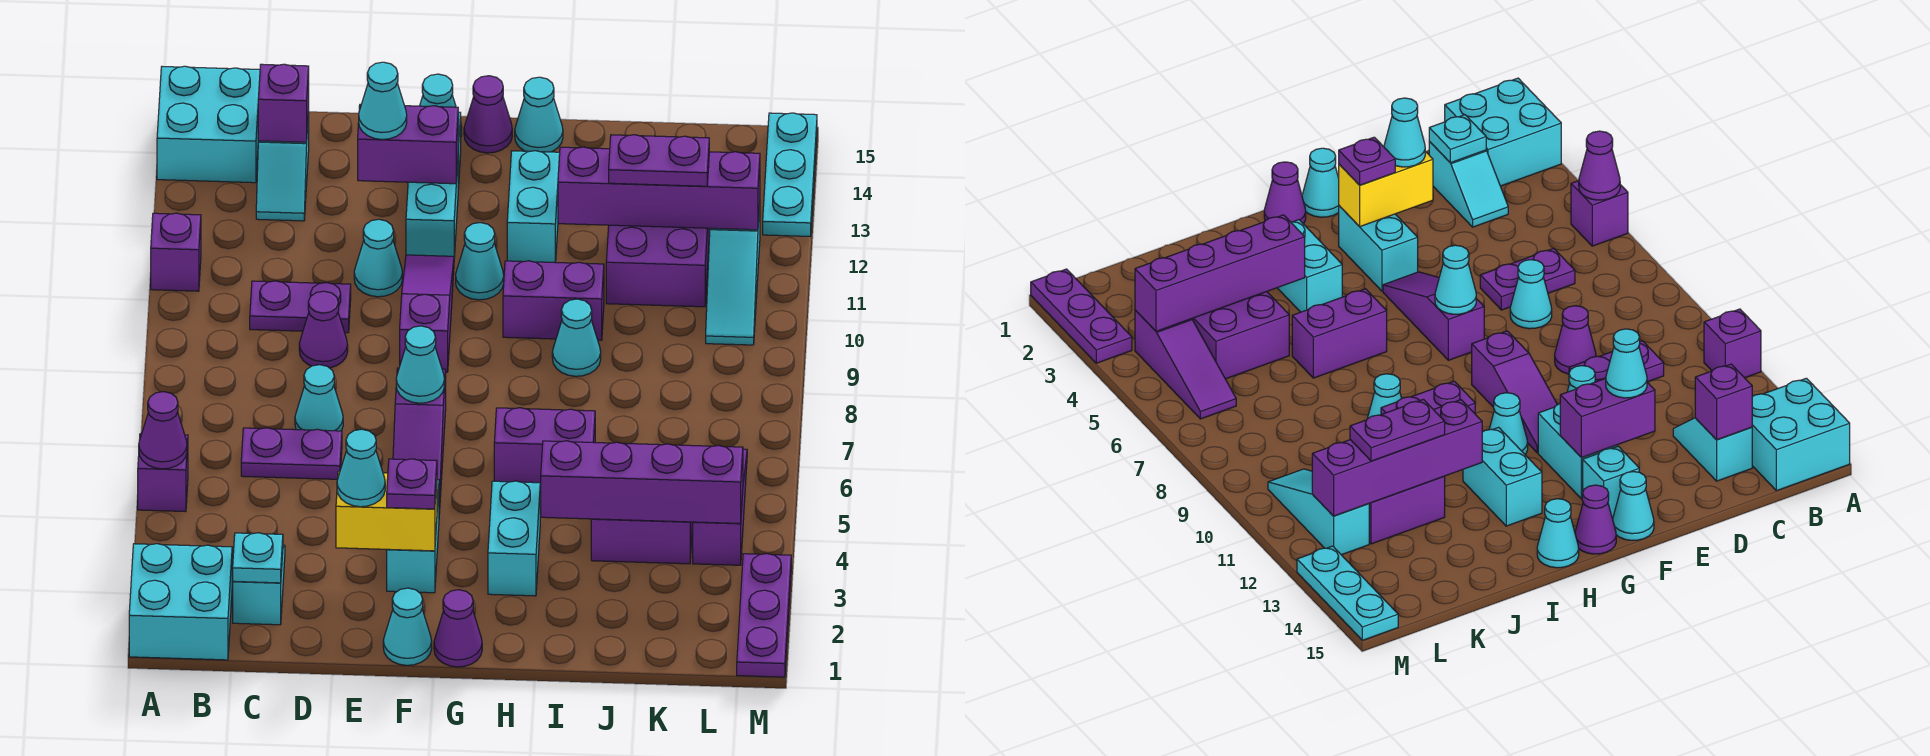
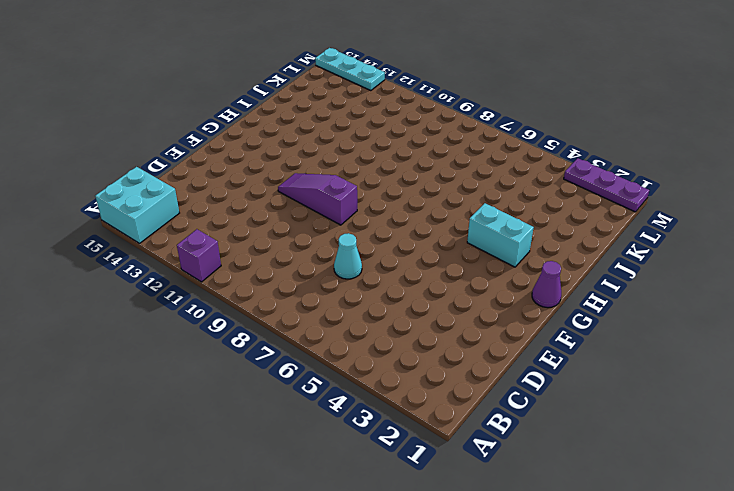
none -> cyan 2x2 brick [129,544,232,660]
none -> purple 1x1 brick [138,434,188,512]
none -> cyan 1x2 slope [233,545,285,625]
none -> purple 1x2 plate [241,428,342,479]

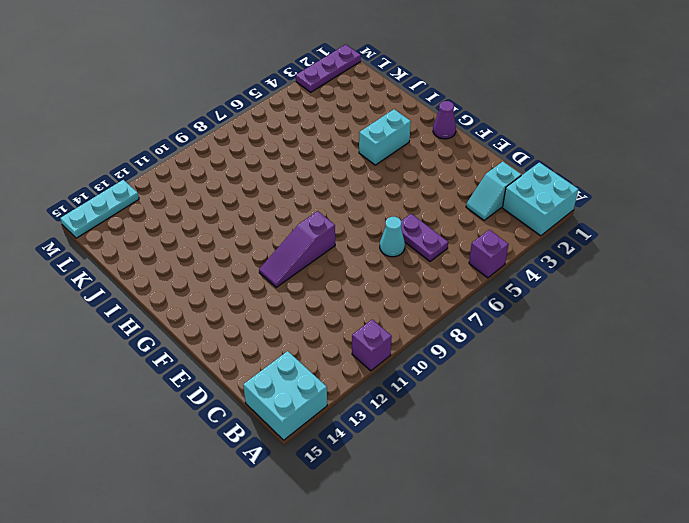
none -> purple 1x2 plate [250,281,351,333]
none -> cyan 1x2 slope [256,111,309,221]
none -> purple 1x1 cone [299,291,348,368]
none -> cyan 1x1 cone [354,219,402,297]

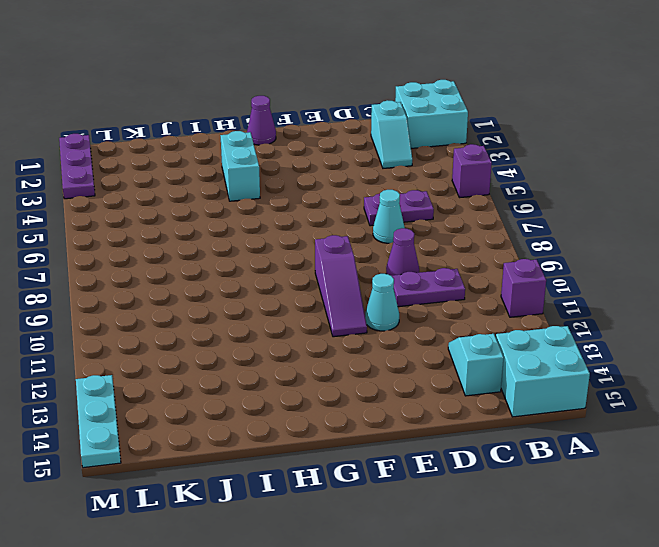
none -> cyan 1x1 cone [383,588,432,665]
none -> cyan 1x2 brick [387,480,439,593]
none -> purple 1x3 slope [393,368,446,513]
none -> cyan 1x2 brick [406,165,458,257]

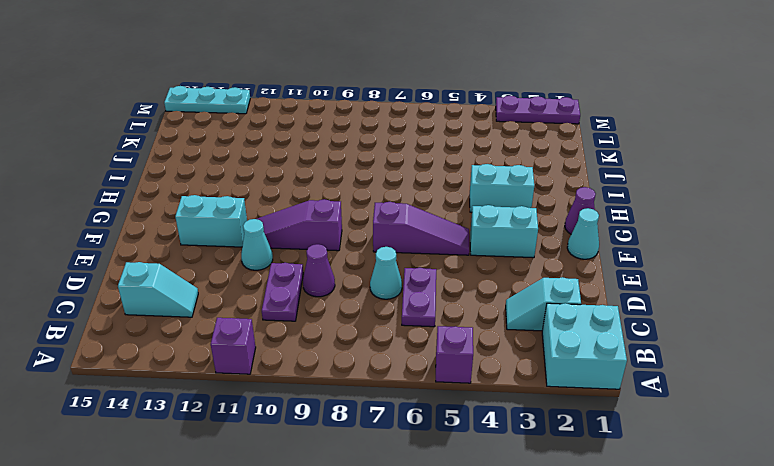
none -> cyan 2x2 brick [157,66,260,183]
none -> cyan 1x1 brick [1583,446,1639,519]
none -> cyan 1x1 cone [420,74,462,135]
none -> cyan 1x1 cone [456,223,504,300]

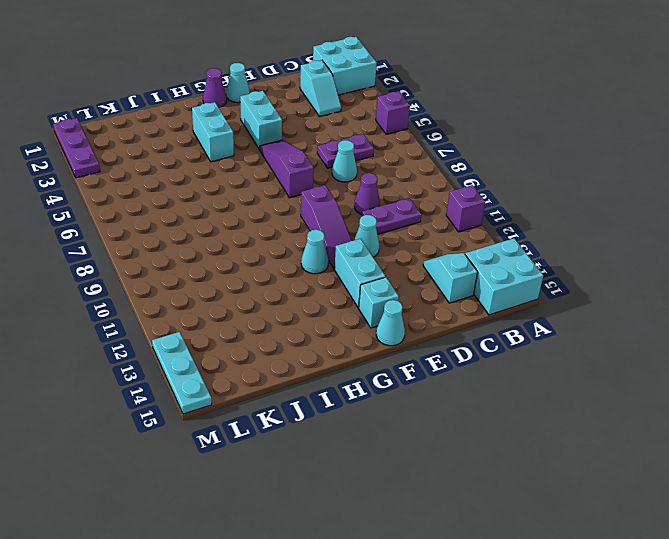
none -> purple 1x1 cone [464,76,512,153]
none -> purple 1x2 brick [494,408,595,485]
none -> purple 1x2 brick [503,261,604,340]
none -> cyan 1x2 brick [507,151,560,262]

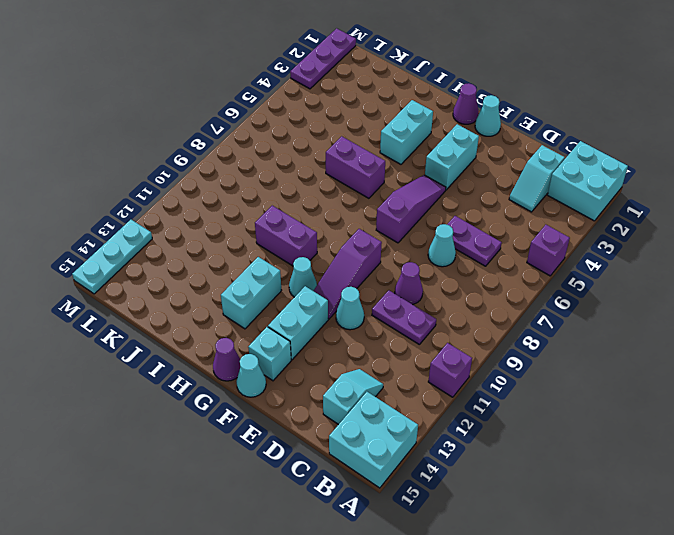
none -> cyan 1x1 cone [515,77,563,152]
none -> cyan 1x1 cone [552,299,601,376]
none -> purple 2x2 brick [591,519,693,564]
none -> purple 2x2 brick [606,225,709,307]

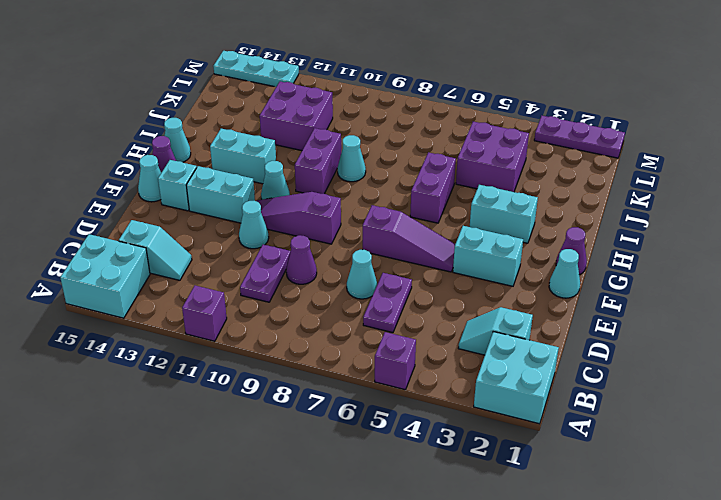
none -> purple 1x3 slope [693,449,747,565]
none -> cyan 1x3 slope [706,205,760,345]
none -> purple 1x1 cone [139,392,187,469]
none -> cyan 1x1 plate [233,533,283,583]

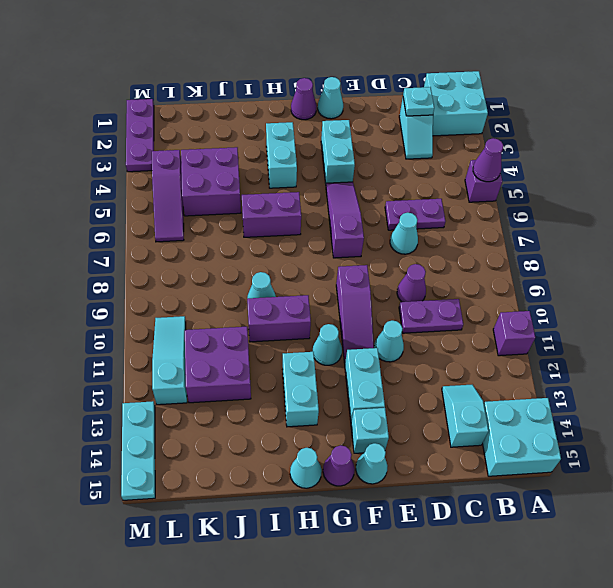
none -> purple 1x1 brick [258,64,309,142]
none -> yellow 1x2 brick [336,471,437,551]
none -> purple 1x2 brick [358,104,458,184]
none -> cyan 1x1 cone [396,326,444,403]

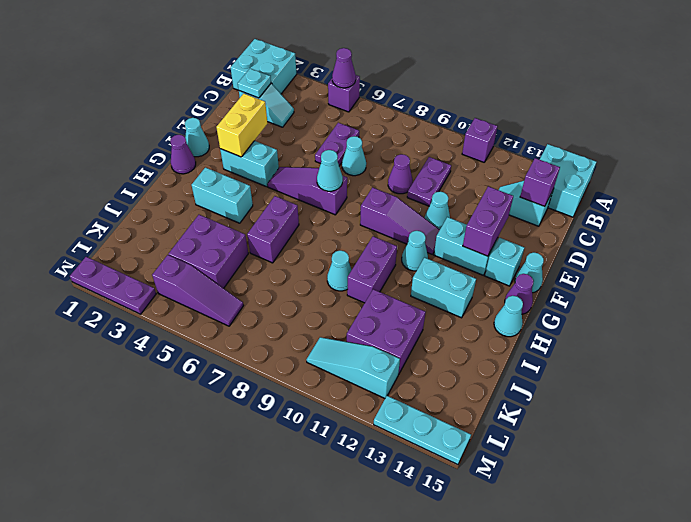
none -> purple 1x4 brick [540,441,743,524]
none -> purple 1x4 brick [558,147,760,230]
none -> cyan 1x1 cone [337,429,385,507]
none -> cyan 1x1 cone [359,62,407,140]

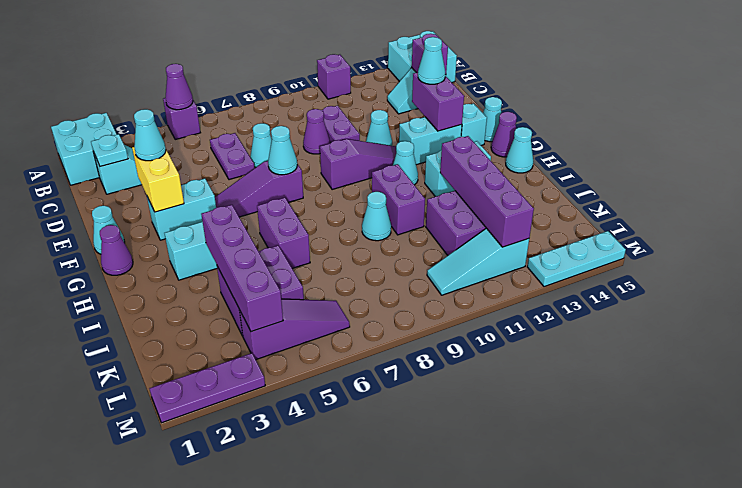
none -> purple 1x1 plate [387,459,437,509]
none -> purple 1x2 plate [609,135,709,186]

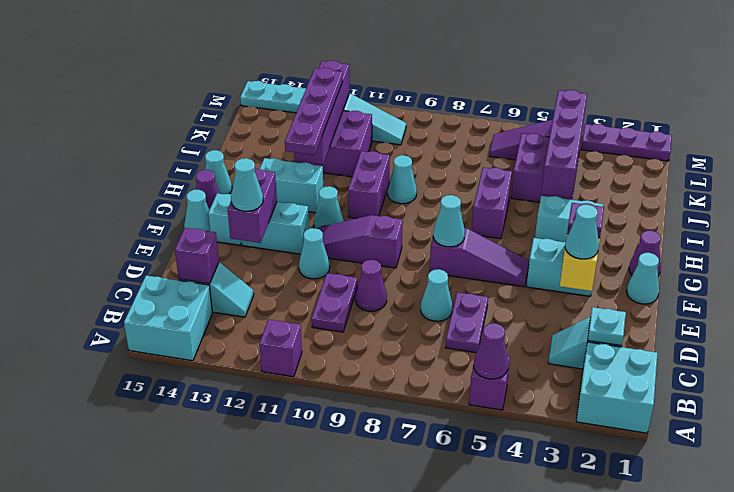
purple 1x4 plate [285,68,343,155] -> purple 1x2 plate [609,135,709,186]

